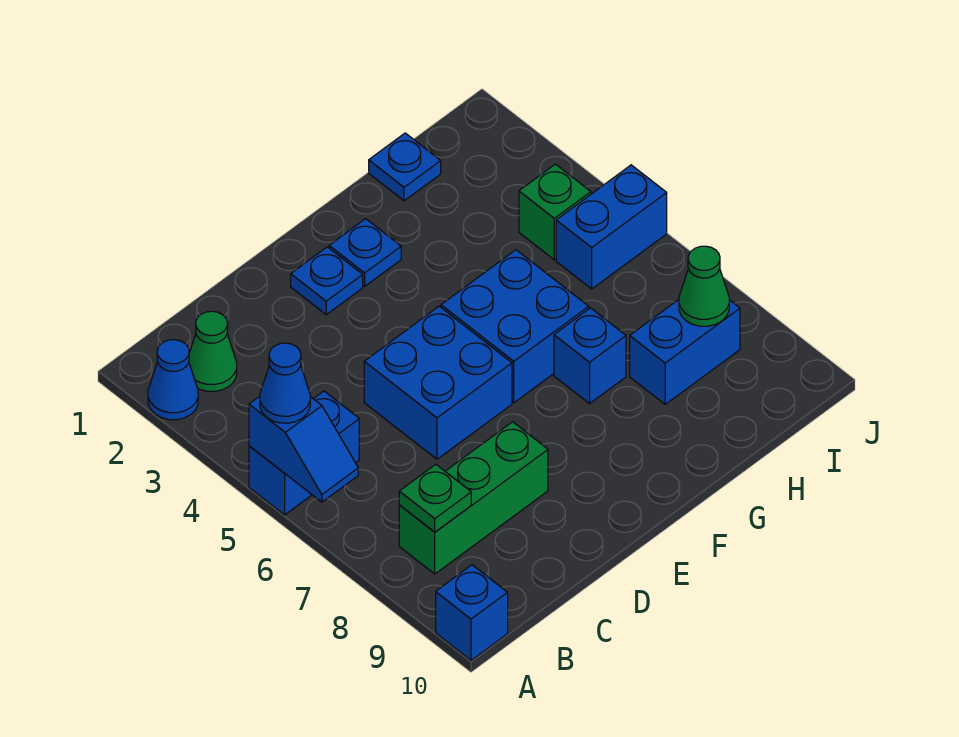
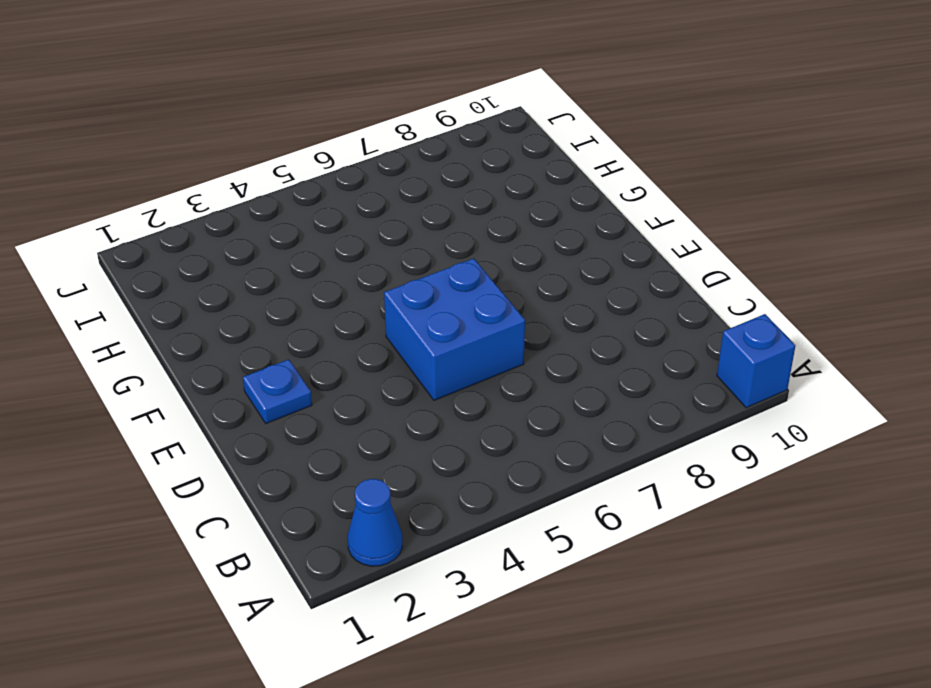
none -> blue 1x2 brick [249,391,359,515]
none -> green 1x1 cone [189,311,237,391]
none -> green 1x3 brick [399,422,548,574]

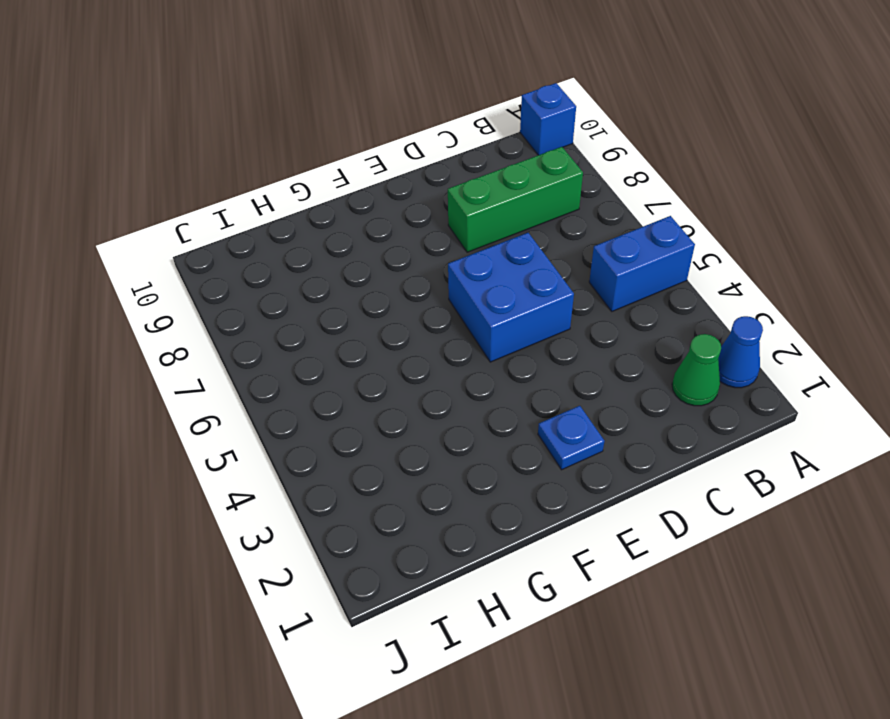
none -> blue 1x1 plate [329,219,401,286]
none -> blue 2x2 brick [441,250,589,403]
none -> blue 1x1 brick [554,308,626,404]

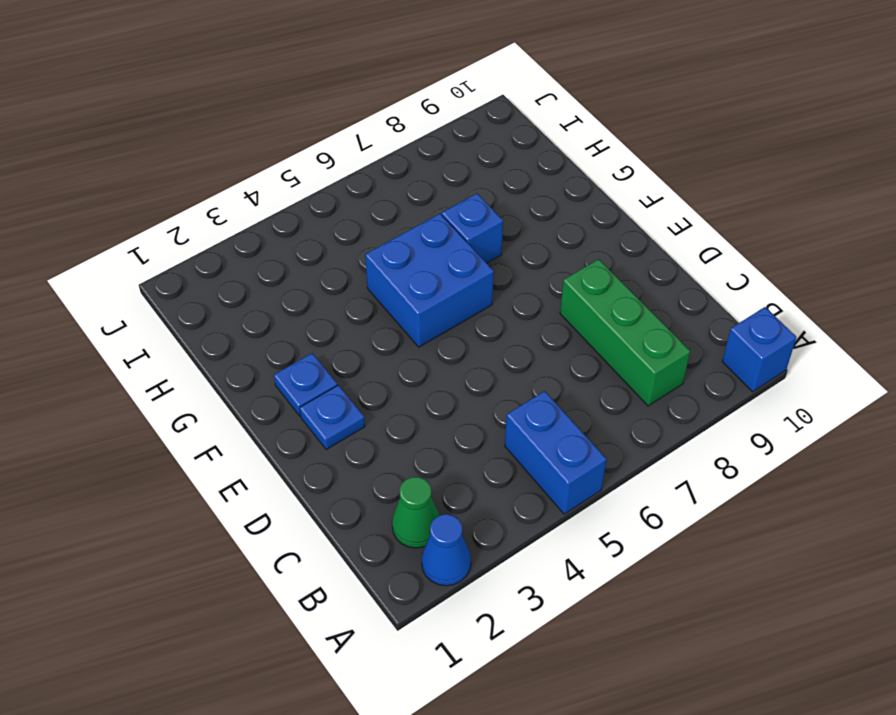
none -> blue 2x2 brick [364,306,512,459]
none -> blue 1x1 plate [369,133,441,201]
none -> blue 1x2 brick [630,300,740,404]

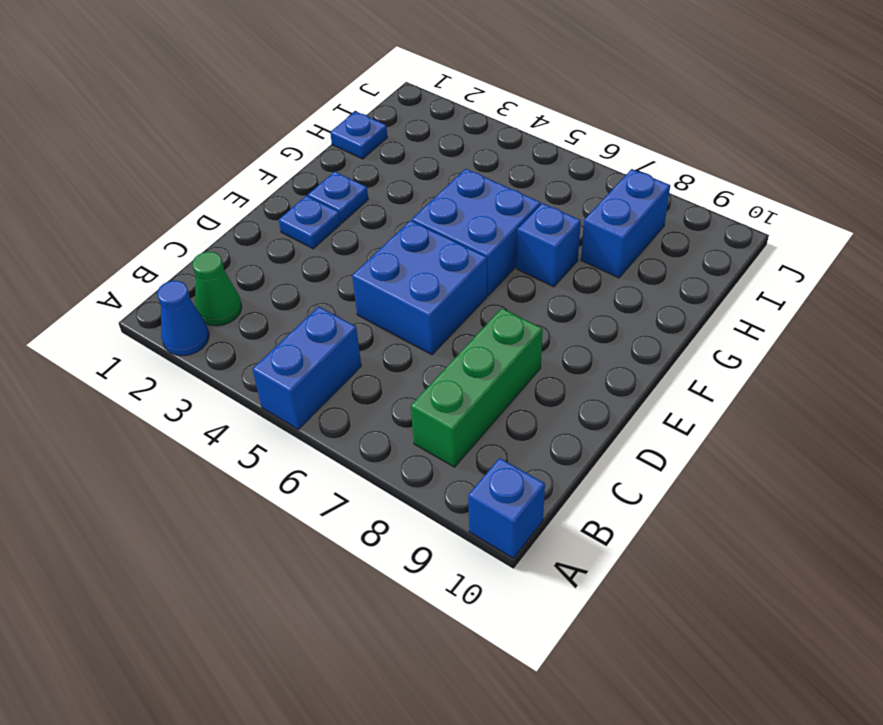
none -> green 1x1 brick [519,164,591,260]
none -> blue 1x2 brick [556,165,667,289]
none -> blue 1x2 slope [249,396,358,502]

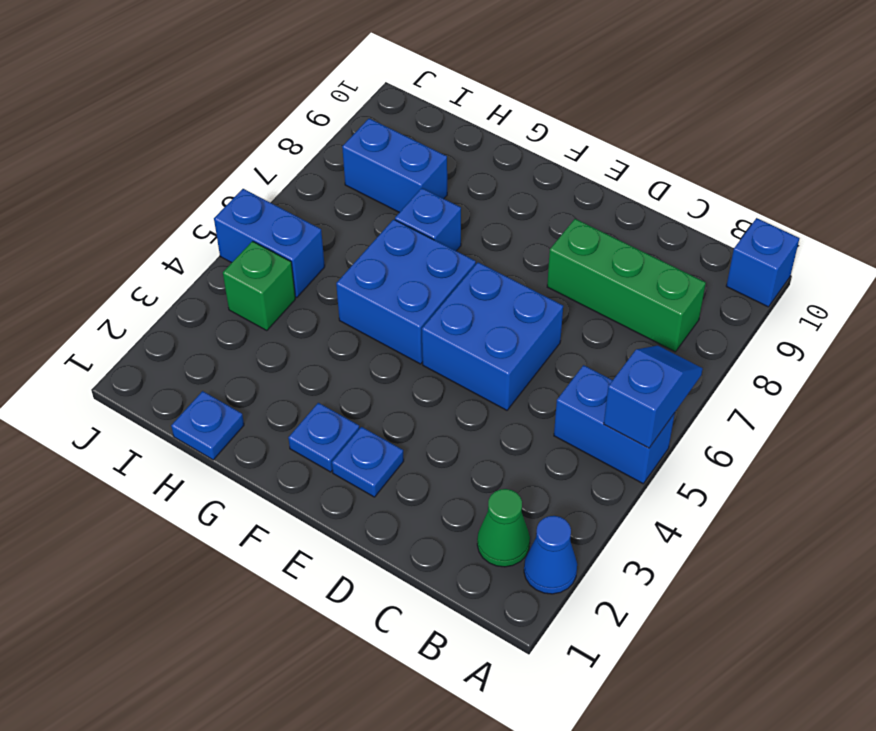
none -> green 1x1 plate [399,464,471,532]
none -> green 1x1 cone [679,246,729,326]
none -> blue 1x1 cone [260,343,310,423]

